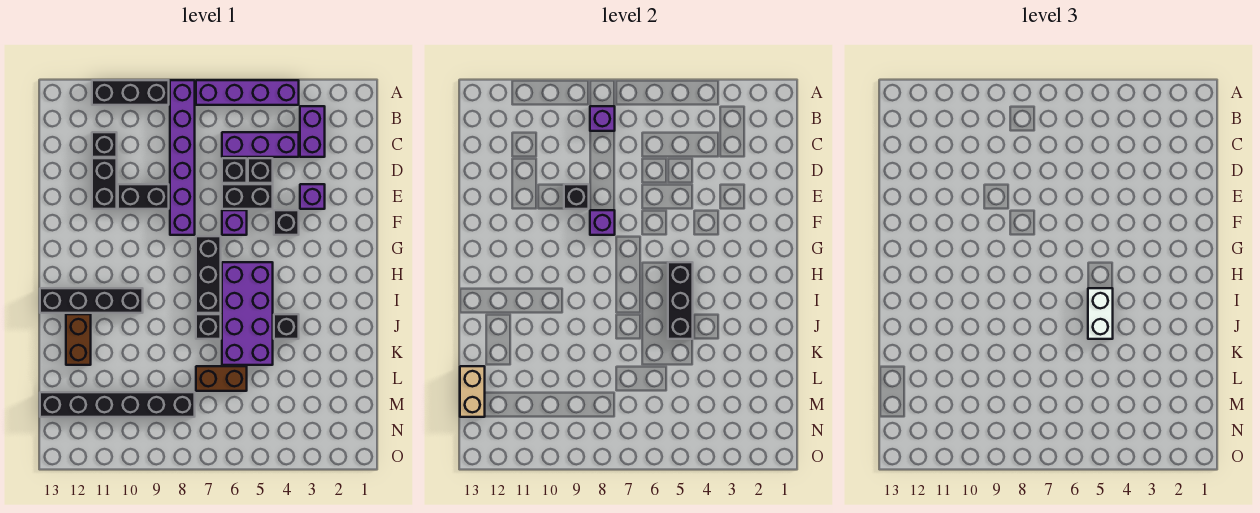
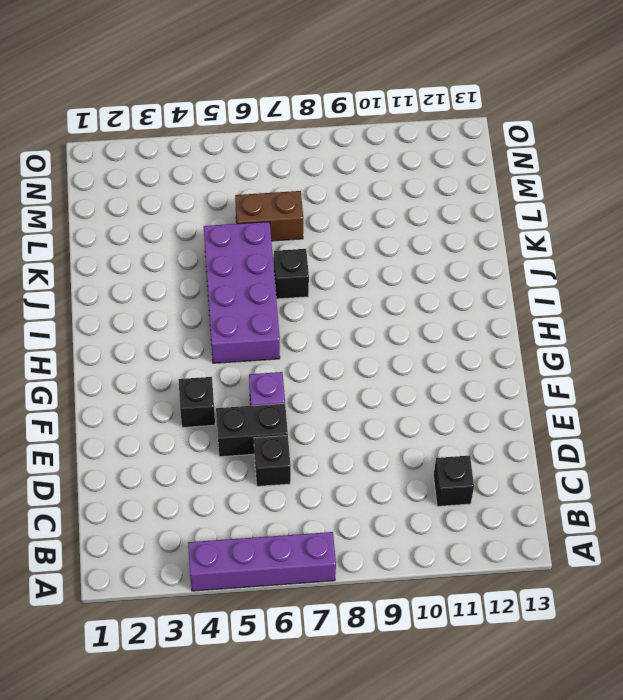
none -> purple 1x6 brick [170,80,195,235]
none -> black 1x3 brick [92,80,169,105]
none -> purple 1x2 brick [300,106,325,157]

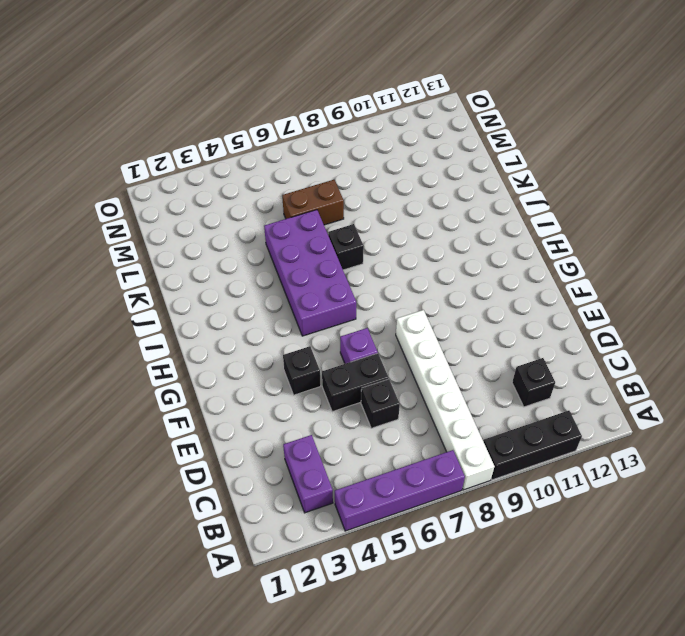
white 1x6 brick [396,310,495,490] -> purple 1x6 brick [170,80,195,235]
none -> purple 1x3 brick [222,132,299,157]
none -> black 1x1 brick [248,158,273,183]
none -> black 1x2 brick [92,158,117,209]

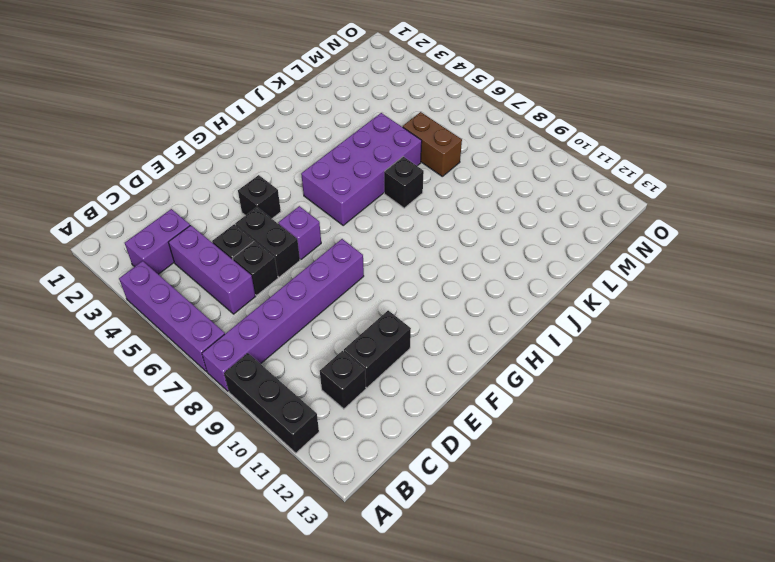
none -> purple 1x1 brick [300,184,325,209]
none -> black 1x2 brick [118,184,169,209]
none -> black 1x3 brick [196,236,221,313]

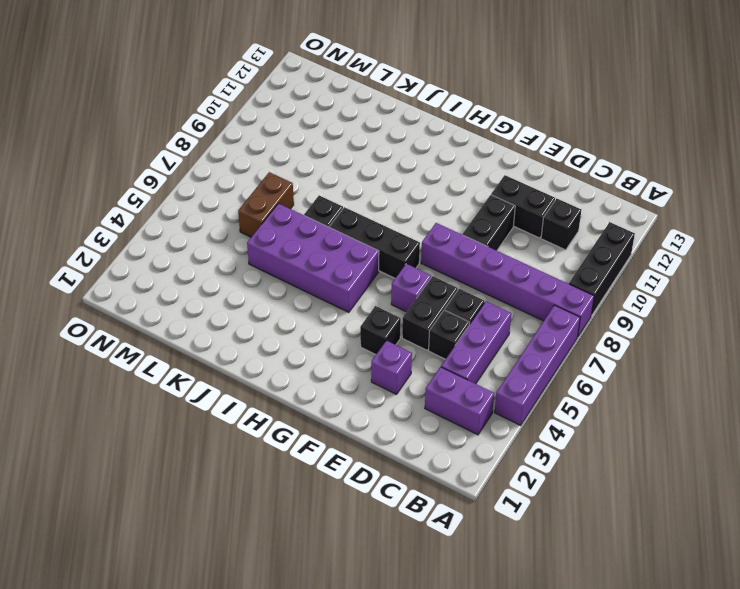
none -> black 1x4 brick [40,288,143,313]
none -> black 1x1 brick [274,314,299,339]
none -> brown 1x2 brick [66,314,91,365]

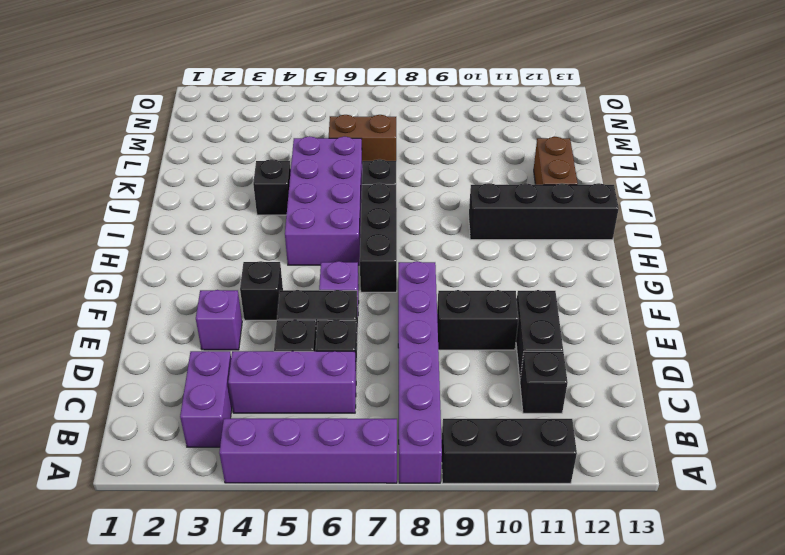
none -> black 1x6 brick [40,392,195,417]
none -> purple 1x1 brick [590,106,615,131]
none -> black 1x1 brick [564,184,589,209]

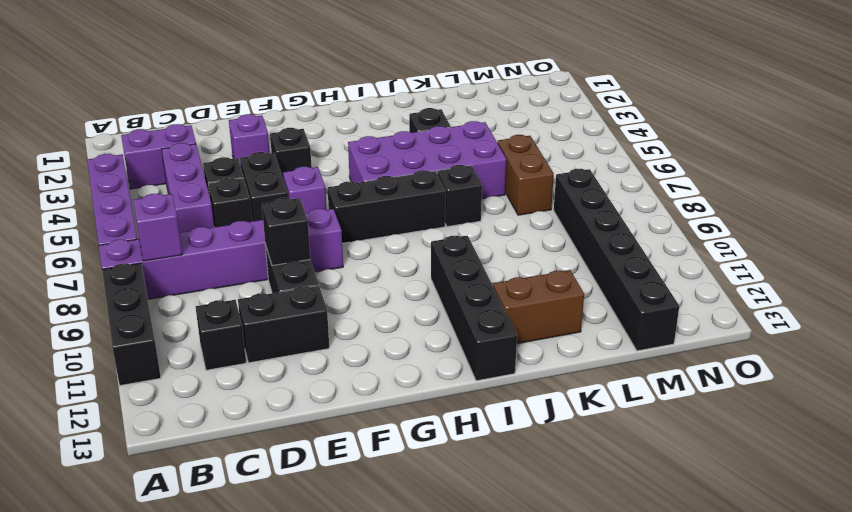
none -> purple 1x1 brick [590,210,615,235]
none -> black 1x3 brick [668,262,693,339]
none -> tan 1x2 brick [460,366,485,417]

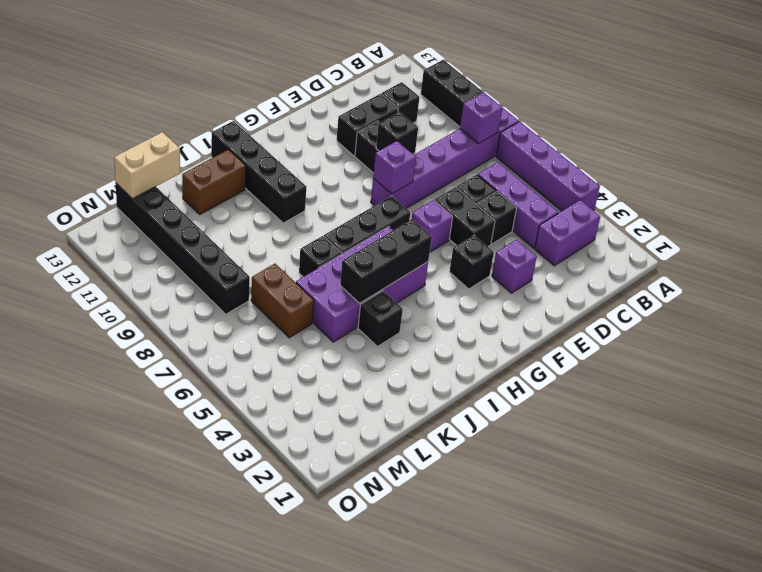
none -> white 1x2 brick [1088,288,1113,339]

